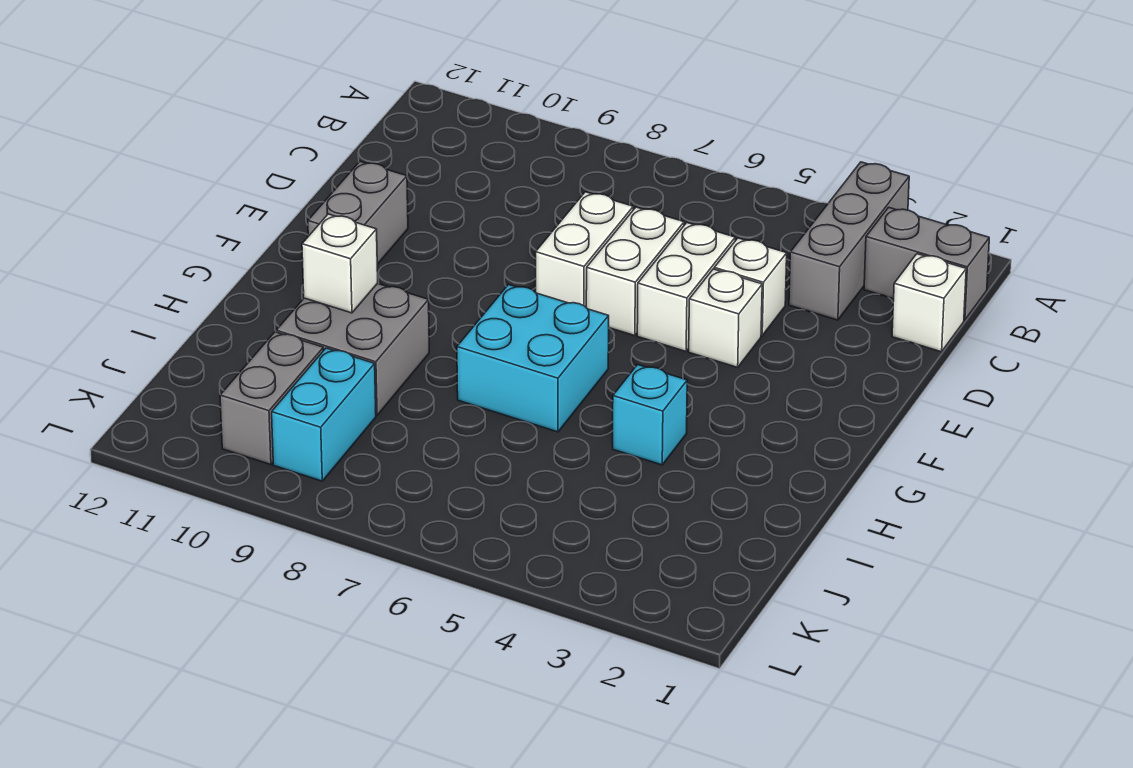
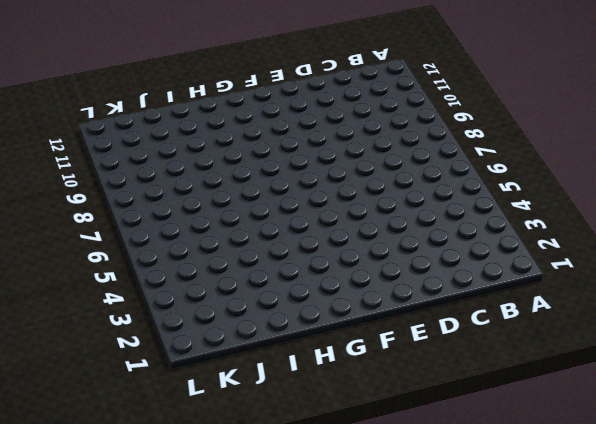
none -> grey 1x3 brick [789,162,909,320]
none -> grey 1x2 brick [864,207,989,320]
none -> white 1x1 brick [892,254,966,352]

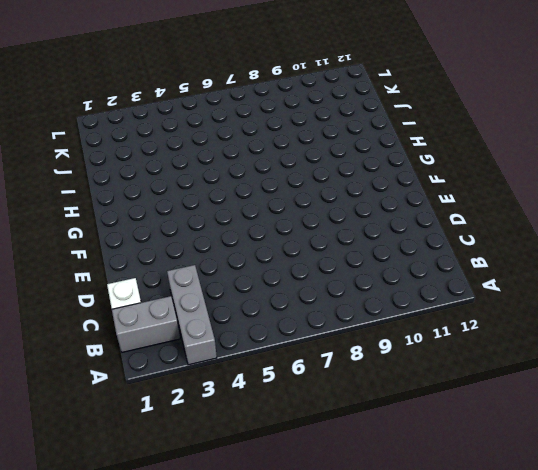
none -> white 1x1 brick [714,238,787,336]
none -> white 1x2 brick [637,223,735,351]
none -> white 1x2 brick [586,207,684,336]

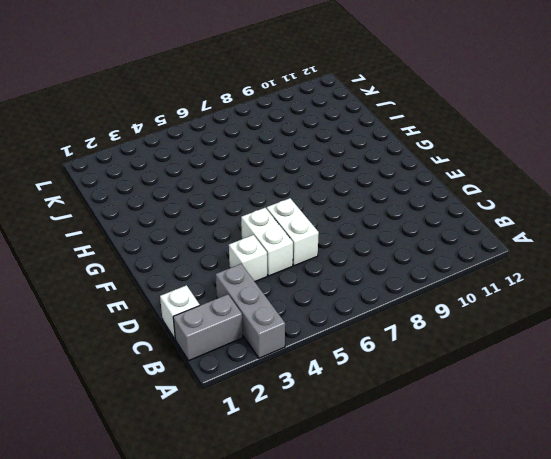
none -> white 1x2 brick [536,192,633,307]
none -> white 1x1 brick [689,269,762,367]
none -> grey 1x2 brick [308,162,408,264]

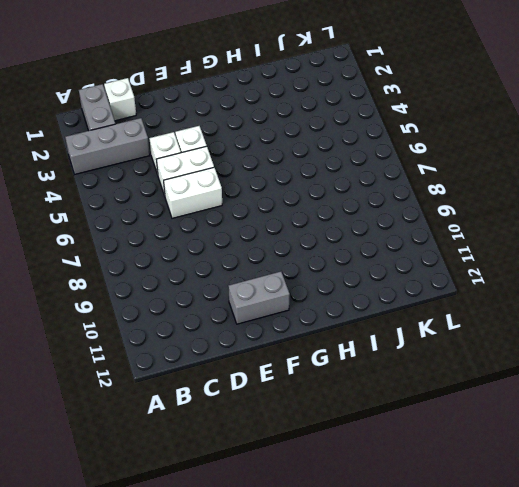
none -> white 1x2 brick [536,192,633,307]
none -> cyan 2x2 brick [457,285,609,432]
none -> cyan 1x1 brick [613,365,687,465]

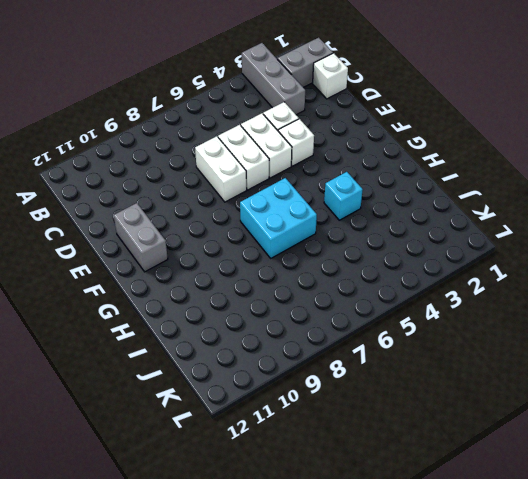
none -> grey 2x2 brick [276,283,429,415]
none -> cyan 1x2 brick [272,348,376,481]
none -> grey 1x2 brick [220,332,324,465]

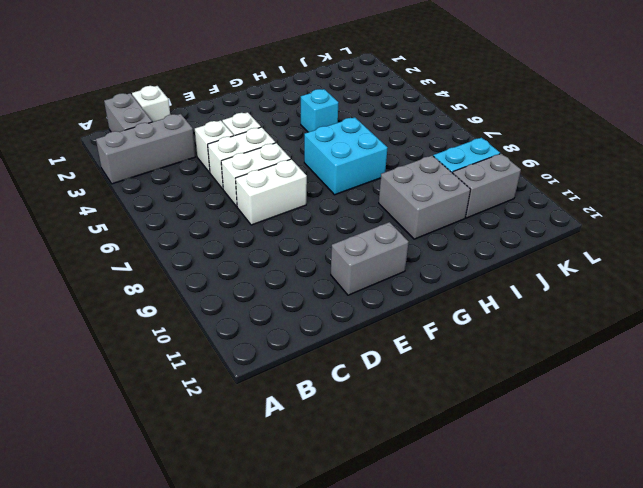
none -> white 1x1 brick [302,214,378,313]

